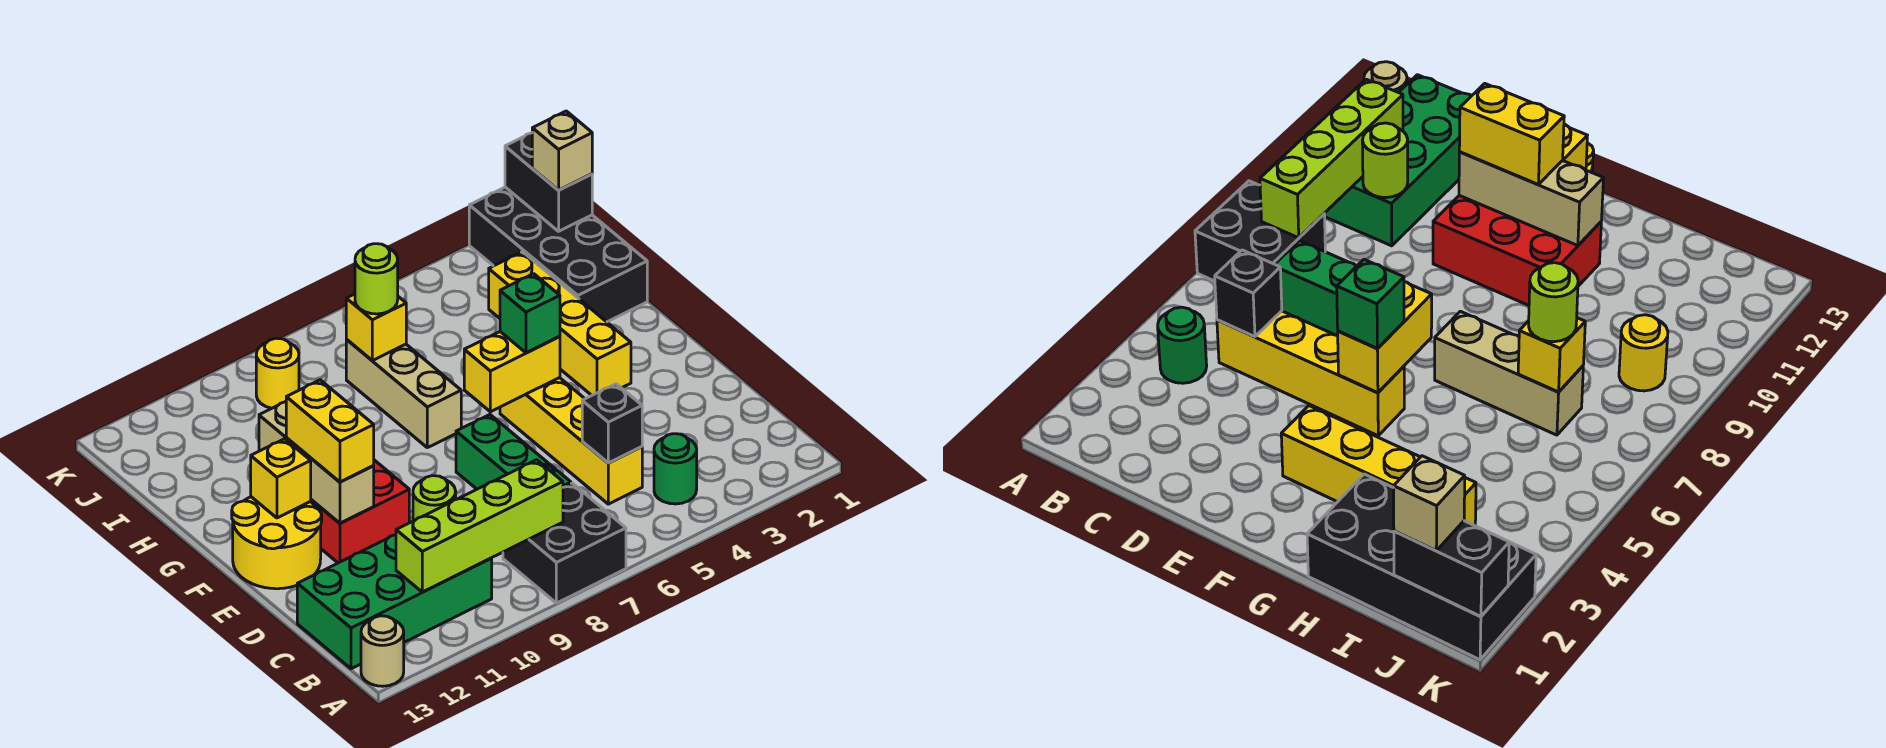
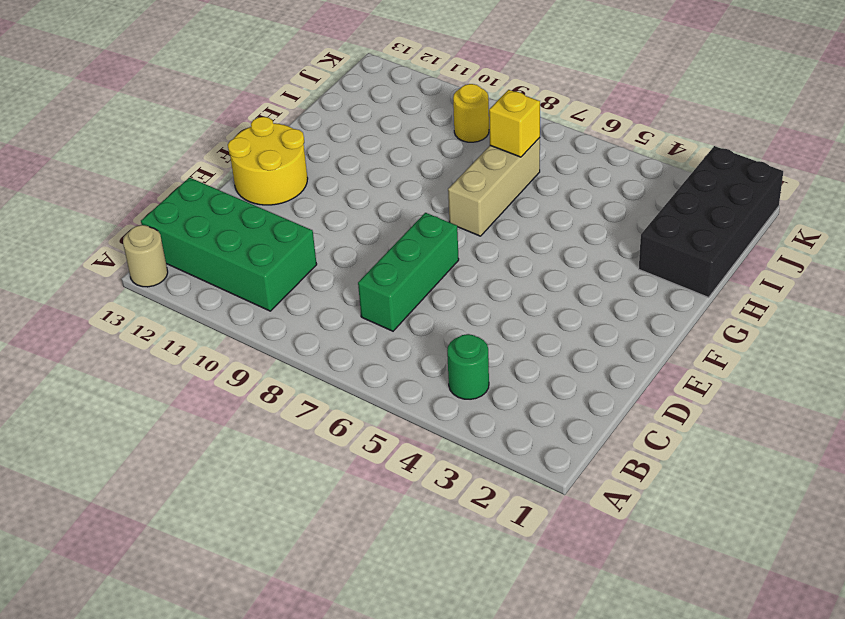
none -> black 2x2 brick [503,483,626,603]
none -> yellow 1x4 brick [500,378,642,504]
none -> red 2x3 brick [310,460,409,563]

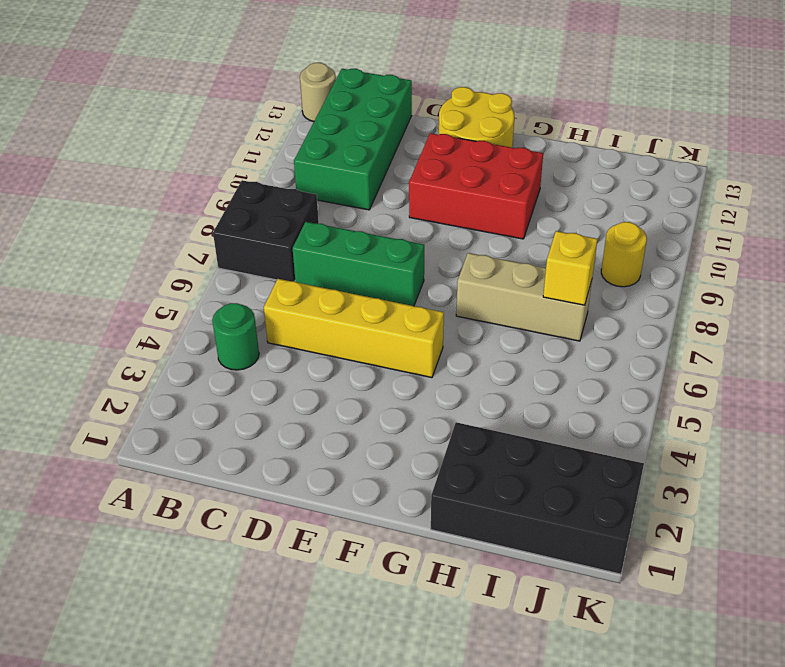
none -> yellow 1x4 brick [489,252,631,395]
none -> lime 1x4 brick [396,460,563,592]
none -> black 1x1 brick [582,384,642,463]

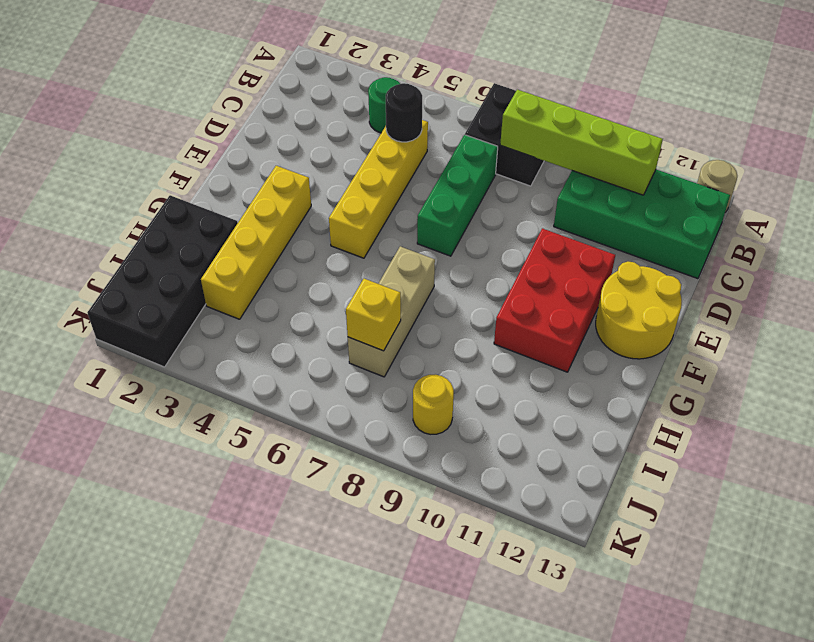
black 1x1 round brick [386,83,422,142] -> black 1x1 brick [582,384,642,463]
none -> lime 1x1 round brick [413,476,456,521]
none -> tan 1x3 brick [259,402,374,523]
none -> yellow 1x2 brick [464,332,560,412]

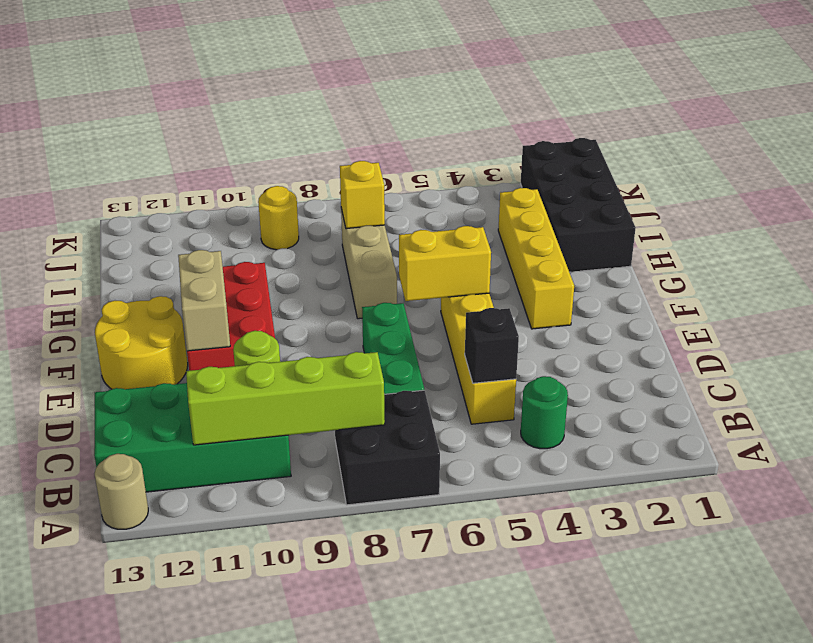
tan 1x2 brick [178,250,230,351] -> tan 1x3 brick [259,402,374,523]
none -> yellow 1x1 brick [251,439,311,518]
none -> black 1x2 brick [505,133,592,231]
none -> yellow 1x2 brick [286,380,374,482]

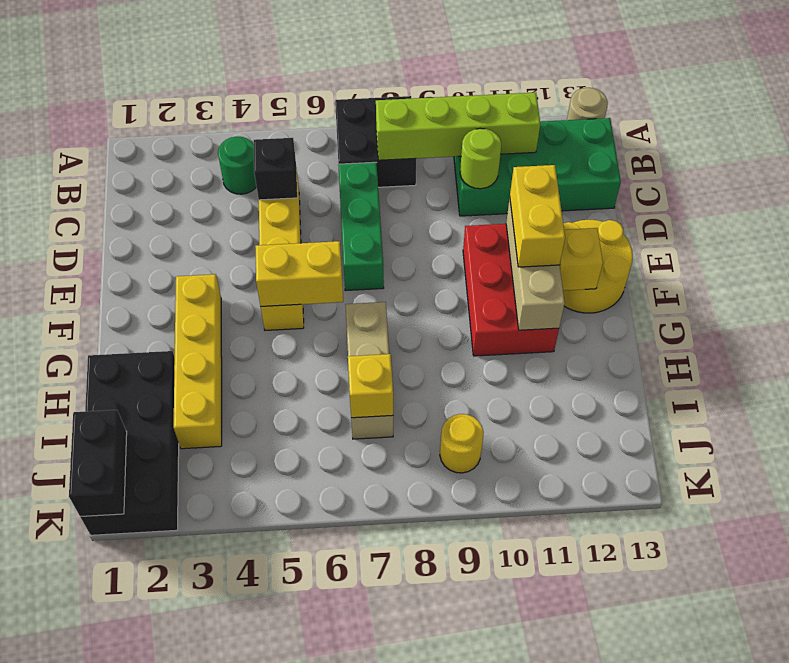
none -> green 1x1 brick [500,274,560,353]
none -> lime 1x1 round brick [355,244,398,314]
none -> tan 1x1 brick [532,111,592,190]

